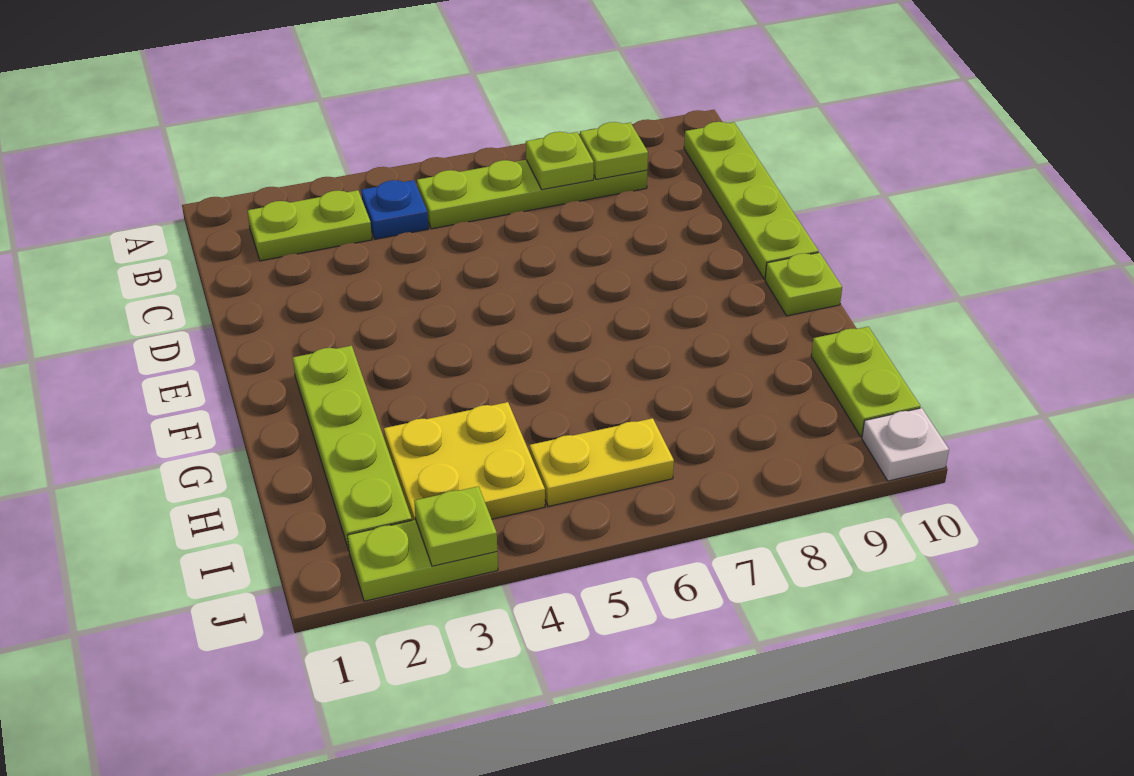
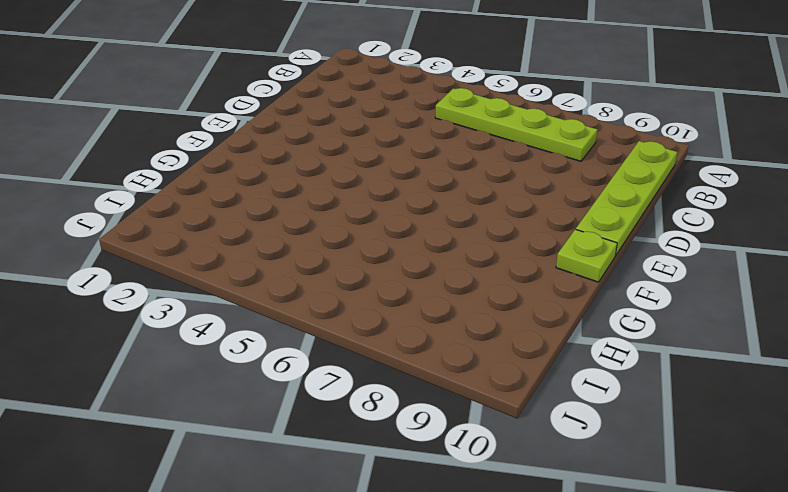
none -> lime 1x2 plate [247,190,372,261]
none -> blue 1x1 plate [361,180,428,239]
none -> lime 1x4 plate [293,346,412,550]

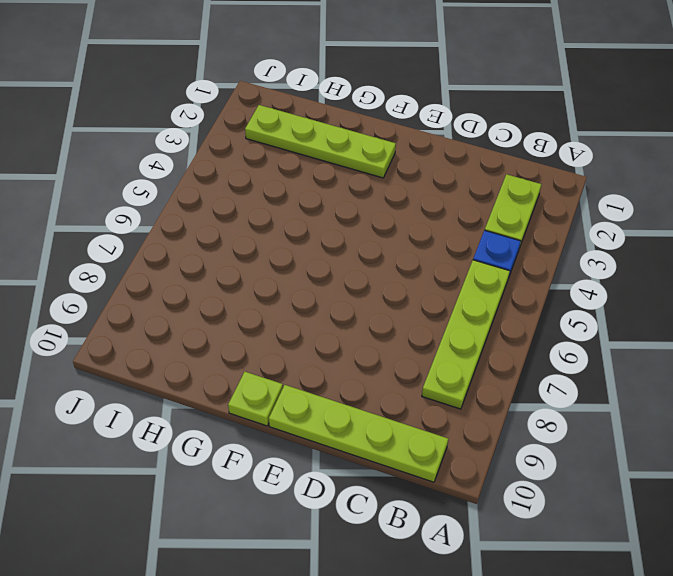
none -> yellow 2x2 plate [384,402,545,521]
none -> lime 1x2 plate [811,327,920,437]
none -> yellow 1x2 plate [530,418,674,507]

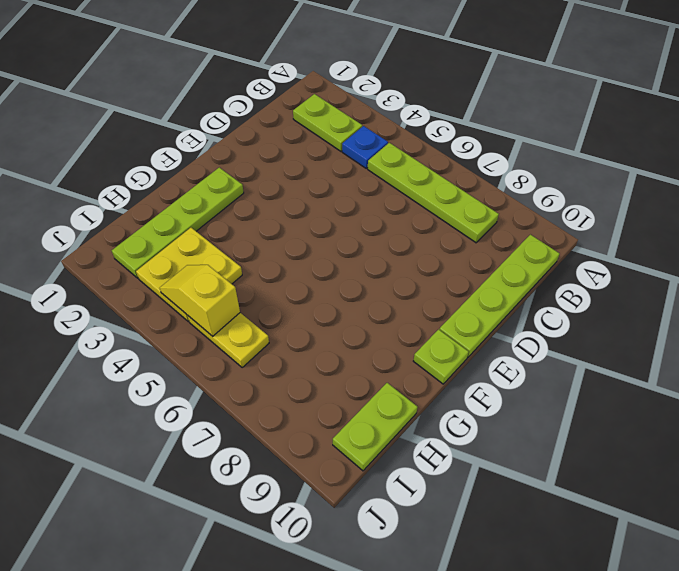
yellow 1x2 slope [160,265,240,336] -> none
none -> lime 1x2 plate [347,520,498,601]
none -> white 1x1 plate [862,408,949,481]
none -> lime 1x1 plate [526,132,594,190]

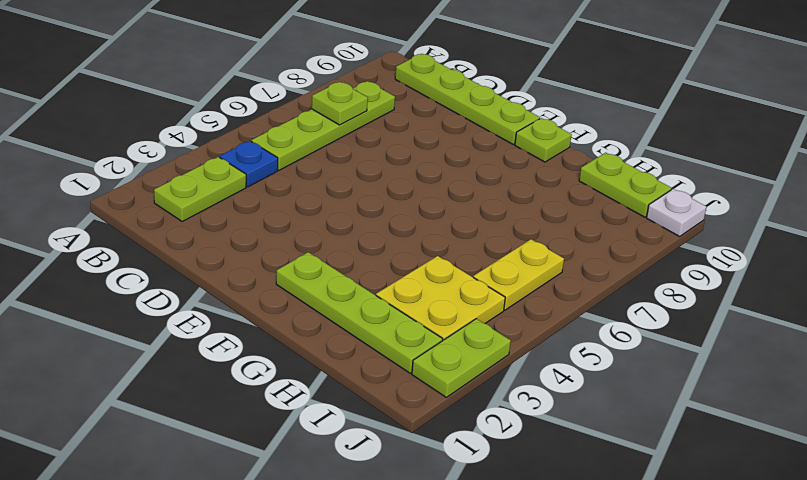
none -> lime 1x1 plate [580,122,648,180]
none -> lime 1x1 plate [414,486,497,566]

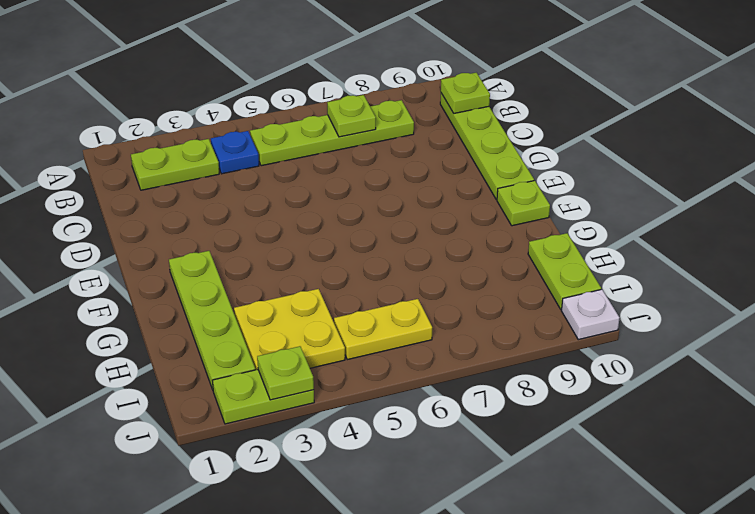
lime 1x1 plate [441,73,490,113] -> lime 1x1 plate moved to [580,122,648,180]

